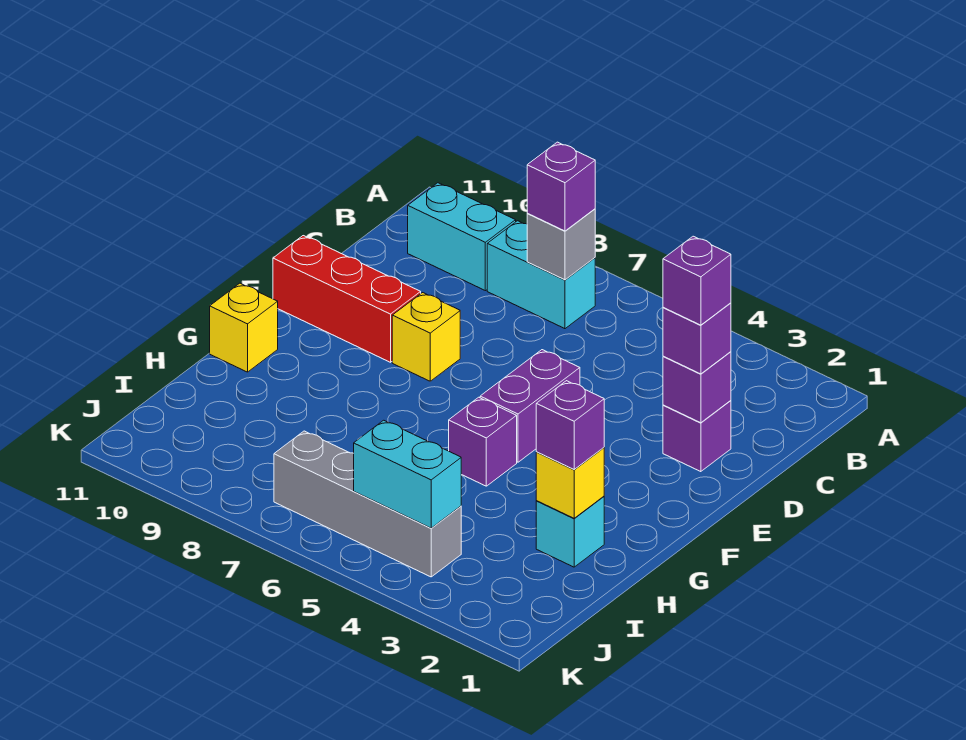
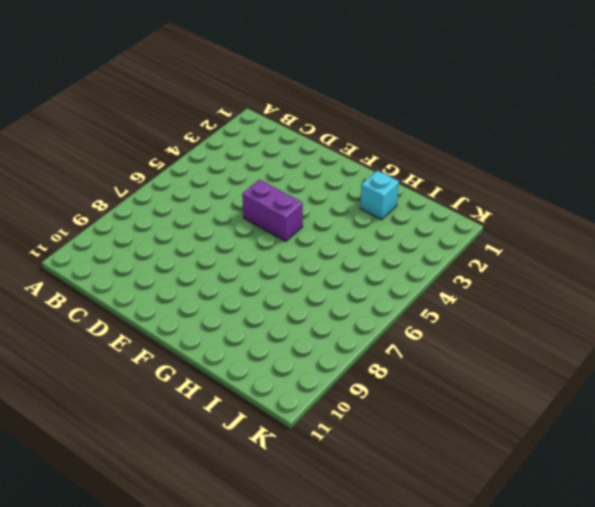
none -> cyan 1x2 brick [487,221,595,329]
none -> cyan 1x2 brick [408,183,516,291]
none -> purple 1x1 brick [663,401,731,472]

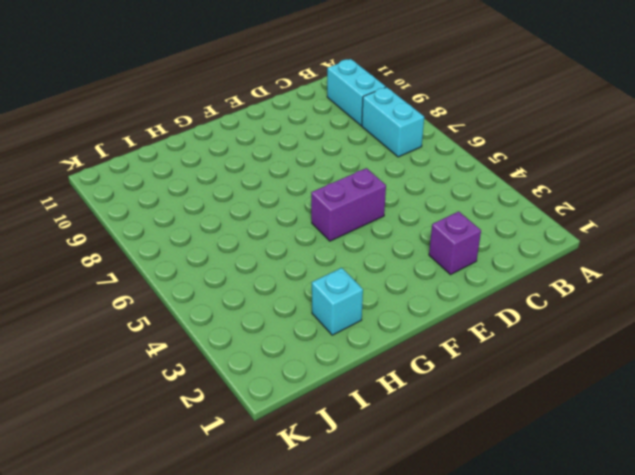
none -> yellow 1x1 brick [392,293,460,381]
none -> red 1x3 brick [273,236,421,362]
none -> purple 1x1 brick [449,397,517,486]

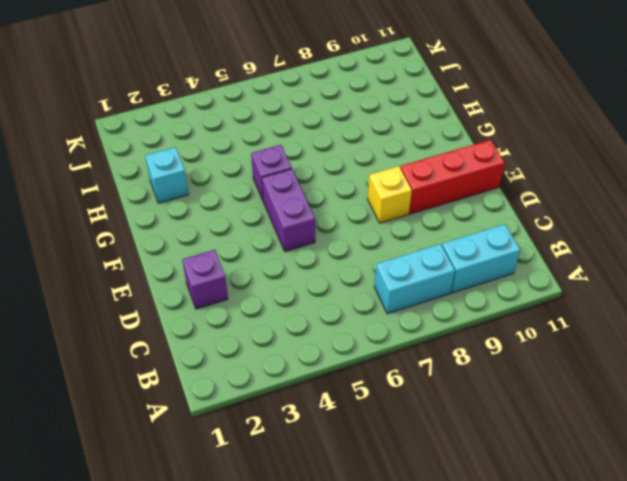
none -> yellow 1x1 brick [210,283,278,372]
none -> grey 1x4 brick [274,431,461,577]
none -> grey 1x1 brick [527,209,595,280]

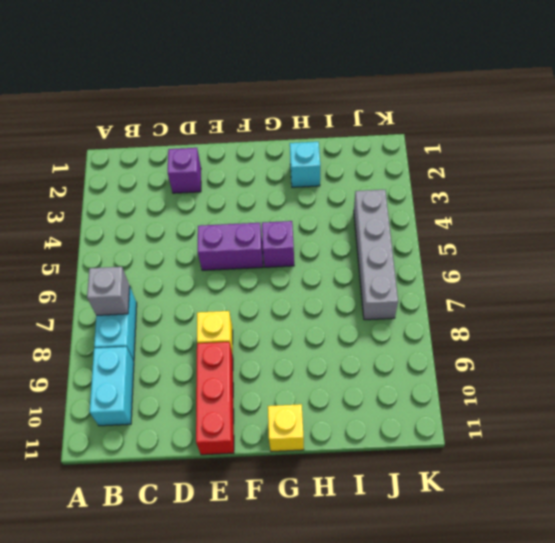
none -> purple 1x1 brick [663,352,731,423]
none -> yellow 1x1 brick [536,448,604,518]
none -> cyan 1x2 brick [354,420,461,528]

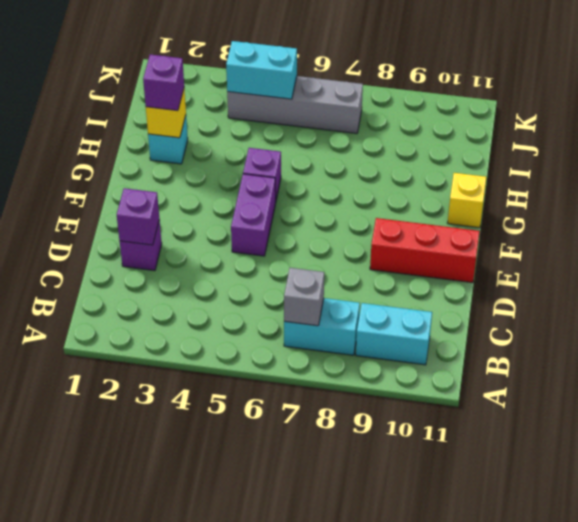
none -> yellow 1x1 brick [392,293,460,381]
none -> purple 1x1 brick [527,142,595,231]
none -> purple 1x1 brick [663,303,731,374]

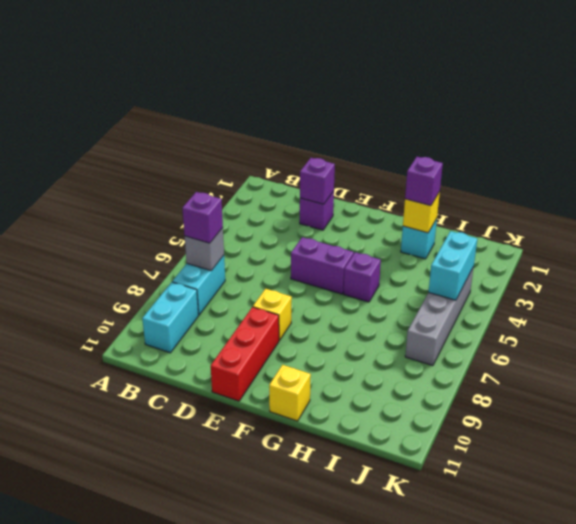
none -> purple 1x1 brick [663,303,731,374]
none -> purple 1x1 brick [663,236,731,325]

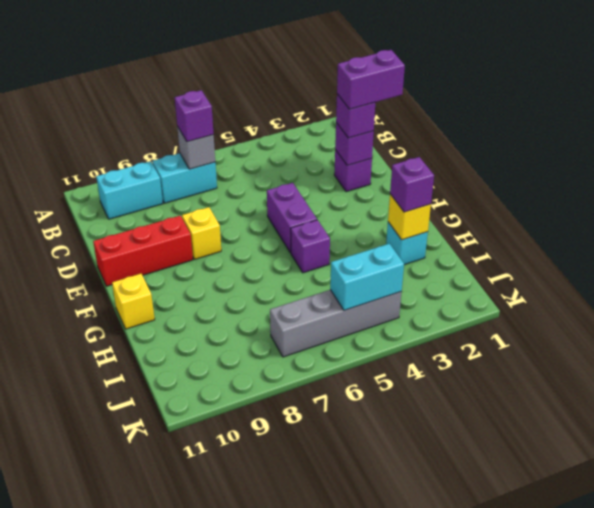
purple 1x2 brick [337,50,405,109] -> purple 1x1 brick [663,236,731,325]

